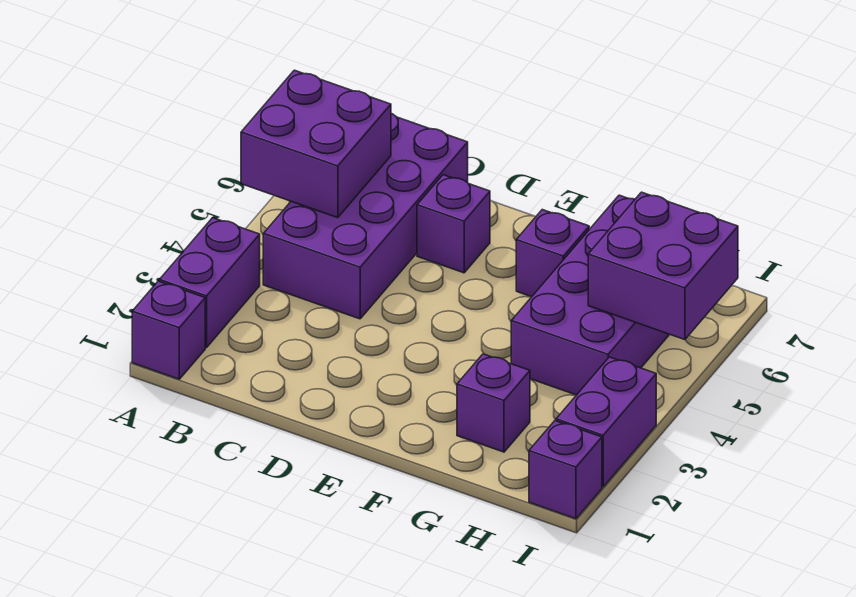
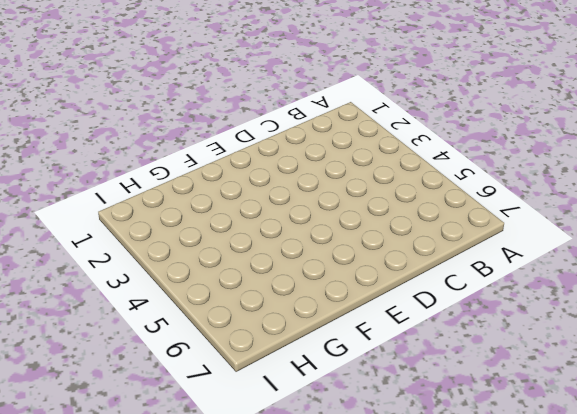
none -> purple 1x1 brick [132,281,205,379]
none -> purple 1x2 brick [159,218,260,348]

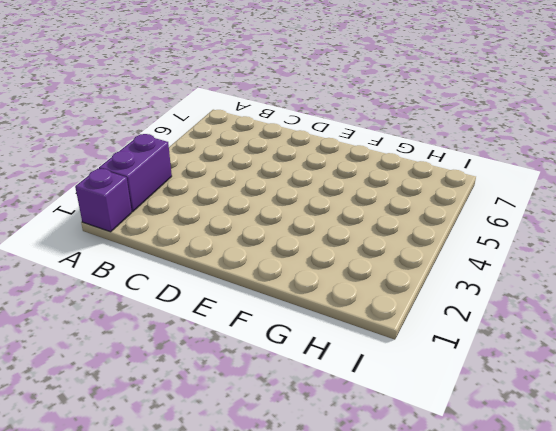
none -> purple 2x4 brick [263,113,468,319]
none -> purple 1x1 brick [417,175,490,273]

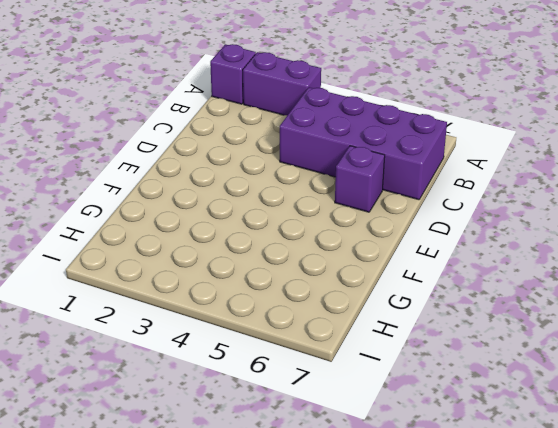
none -> purple 1x1 brick [516,210,589,297]
none -> purple 1x1 brick [457,354,530,452]

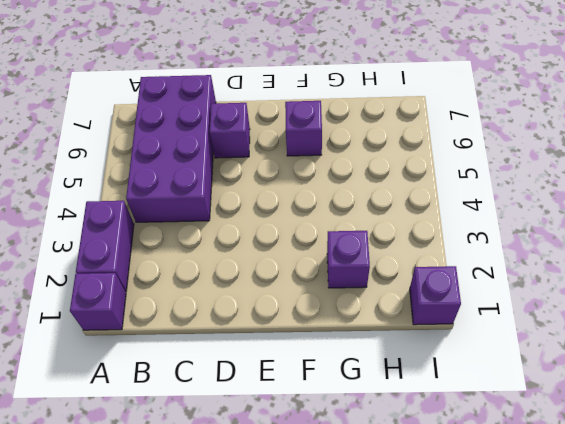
none -> purple 2x4 brick [511,195,670,395]
none -> purple 1x2 brick [556,357,656,487]

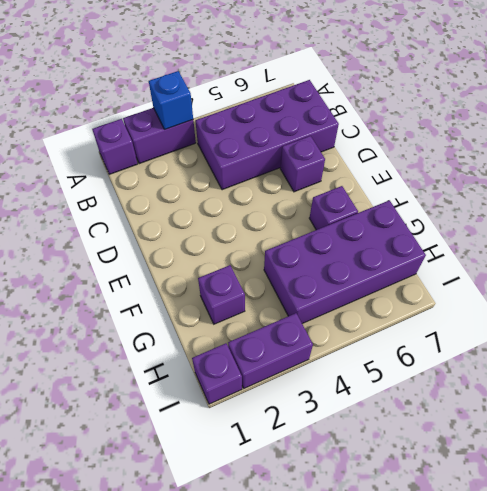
blue 1x1 brick [149,71,193,129] -> none
none -> purple 2x2 brick [241,70,391,218]
none -> purple 2x2 brick [588,192,738,340]

